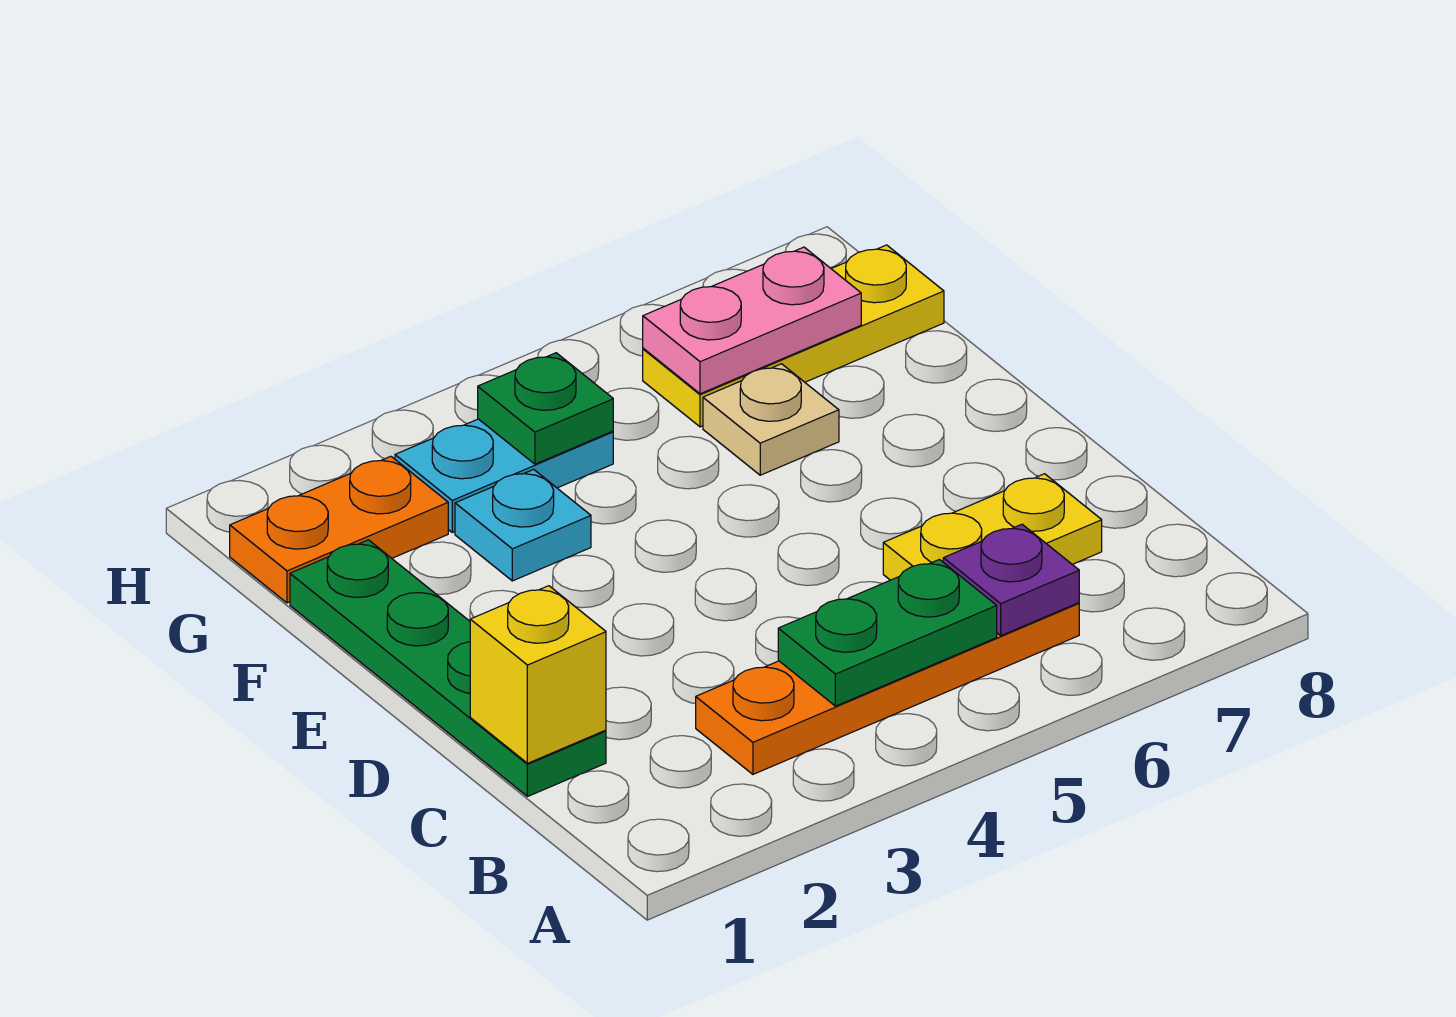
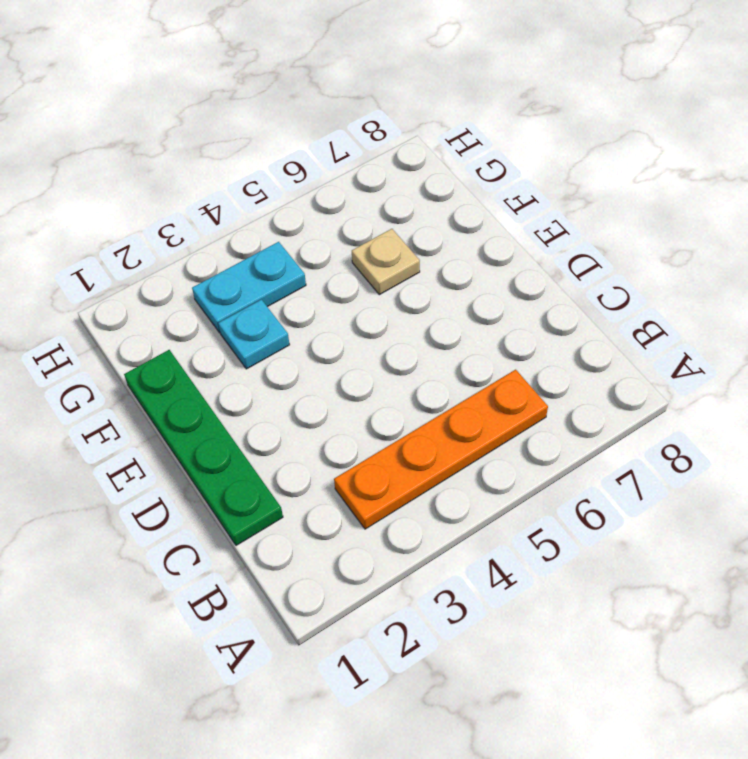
none -> yellow 1x2 plate [883,474,1102,580]
none -> orange 1x2 plate [230,456,448,603]
none -> yellow 1x3 plate [643,245,944,427]

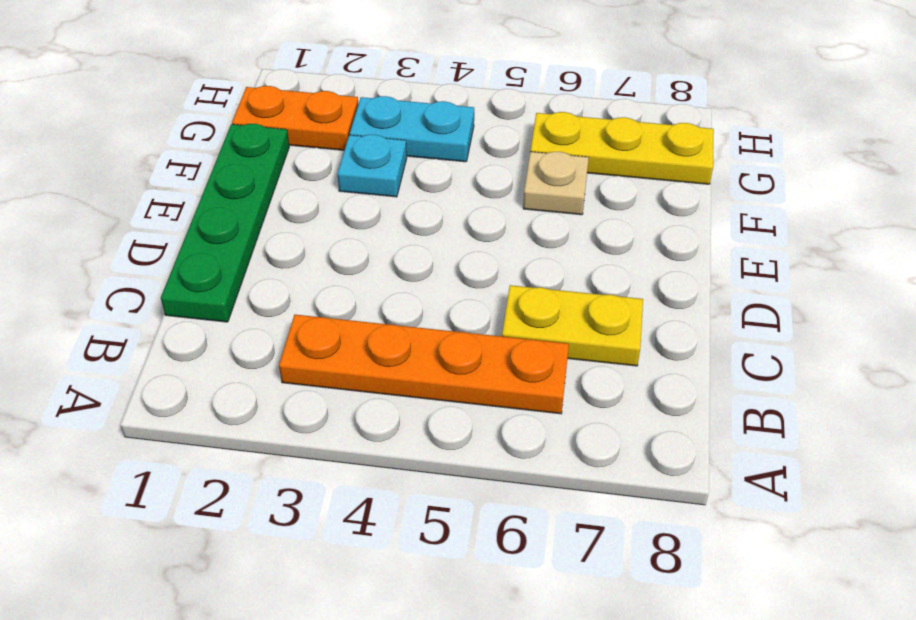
none -> green 1x2 plate [778,560,997,706]
none -> purple 1x1 plate [943,524,1079,636]
none -> yellow 1x1 brick [470,586,606,763]

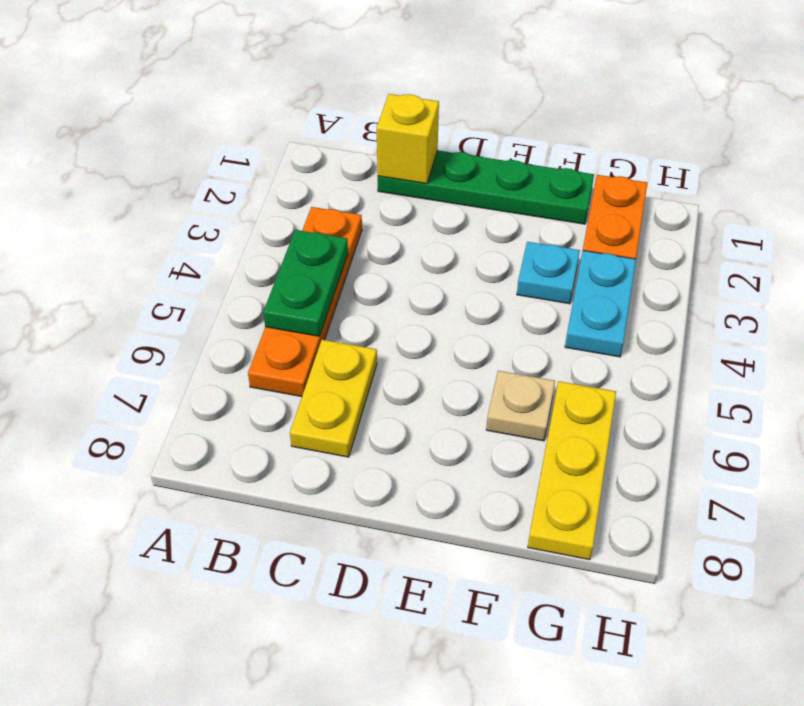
none -> purple 1x1 plate [943,524,1079,636]
none -> green 1x1 plate [478,353,613,464]
none -> pink 1x2 plate [643,247,861,394]

